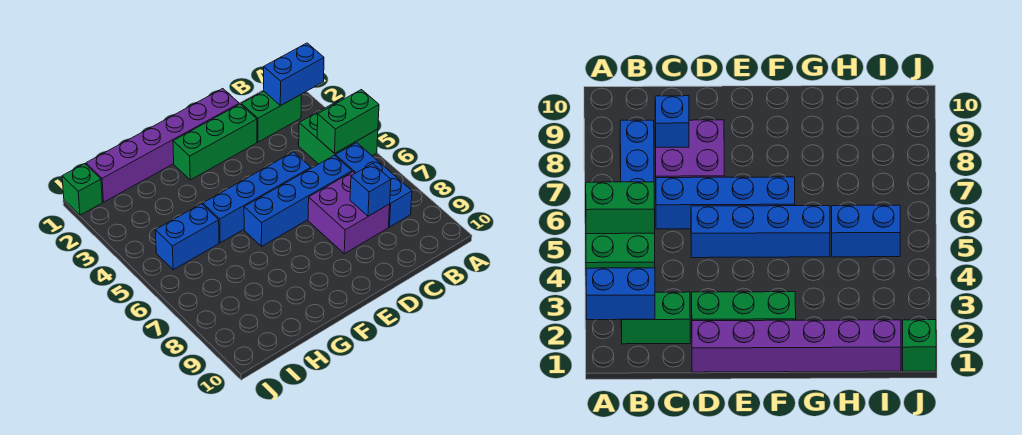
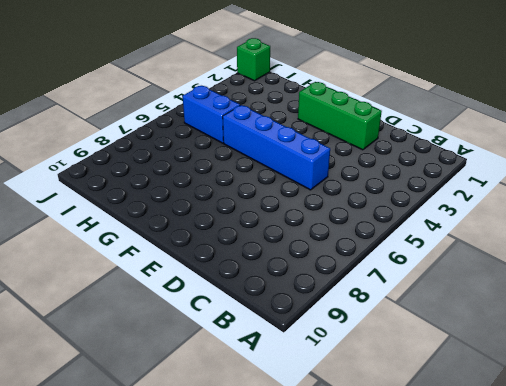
none -> green 2x2 brick [299,99,378,164]
none -> green 1x2 brick [241,91,302,142]
none -> blue 1x3 brick [335,143,412,227]

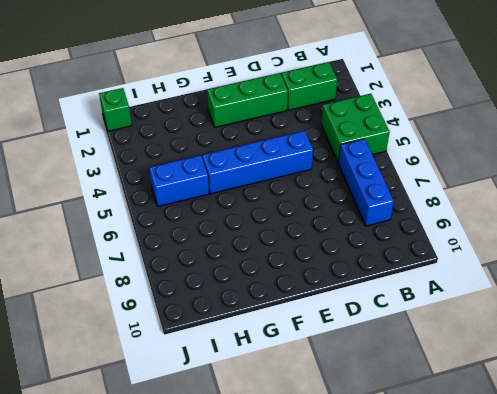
none -> blue 1x4 brick [244,155,352,246]
none -> purple 2x2 brick [308,172,390,254]
none -> purple 1x6 brick [86,89,239,202]

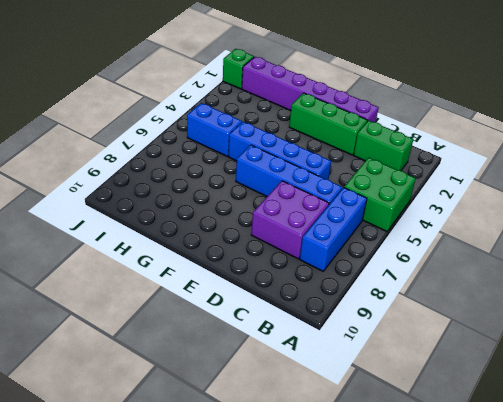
none -> blue 1x2 brick [264,43,324,106]
none -> green 1x2 brick [317,90,379,153]
none -> blue 1x1 brick [350,164,391,216]

